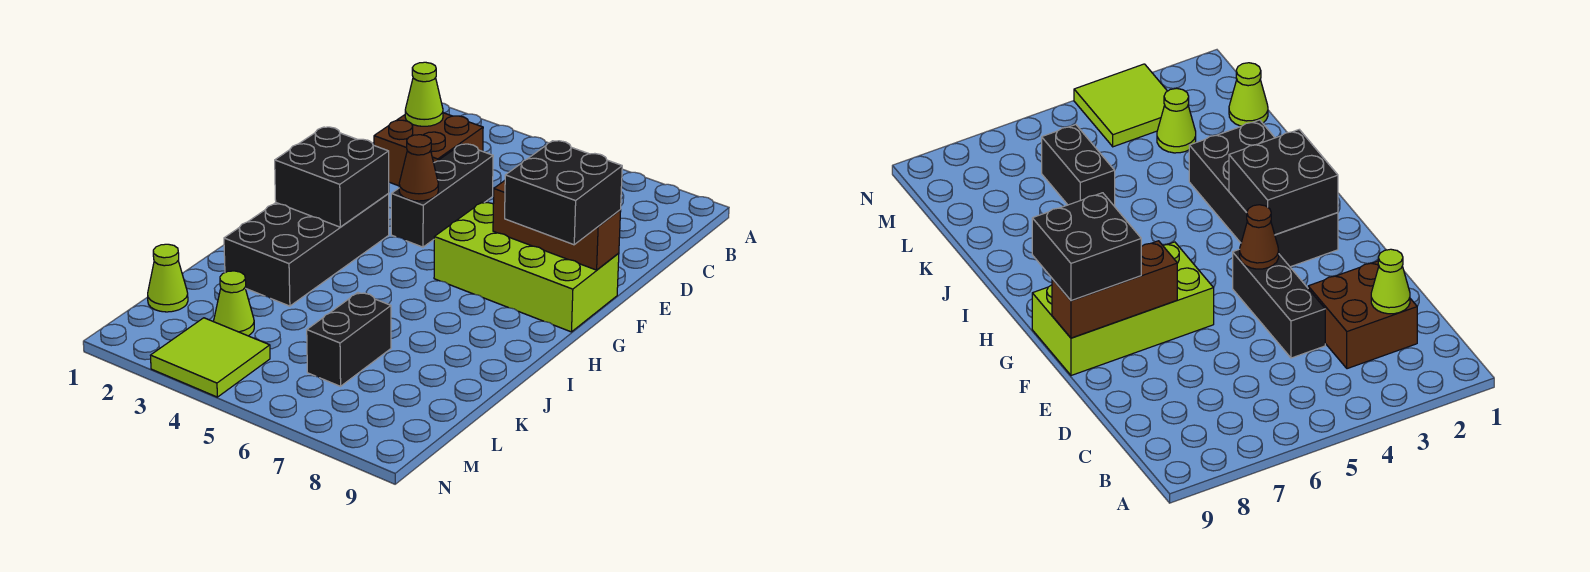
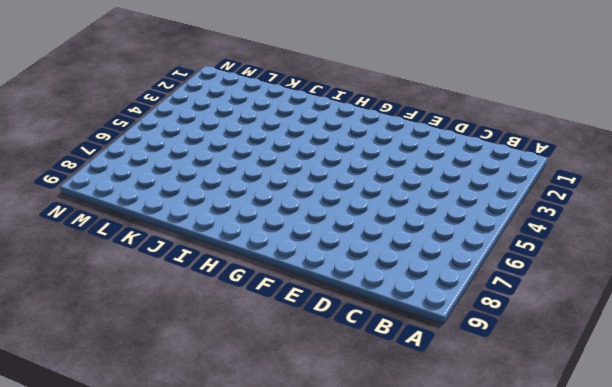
none -> brown 2x2 brick [374,113,483,186]
none -> black 1x3 brick [391,144,493,247]
none -> lime 2x4 brick [434,202,619,332]

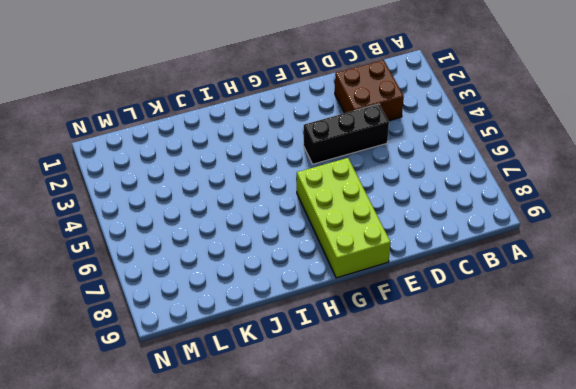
none -> black 2x4 brick [224,194,389,306]
none -> black 1x2 brick [307,293,391,386]
none -> lime 1x1 cone [148,244,188,312]

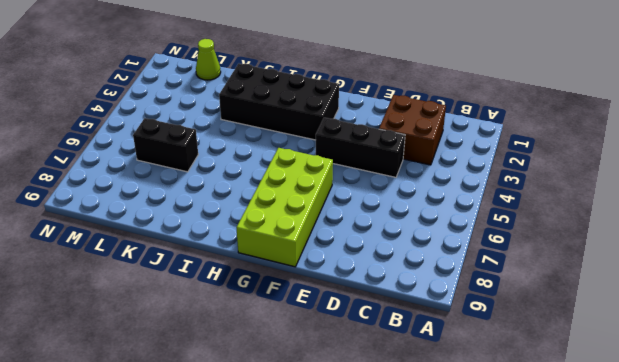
none -> lime 1x1 cone [214,271,254,336]
none -> lime 2x2 tile [150,318,270,397]
none -> lime 1x1 cone [405,62,443,126]

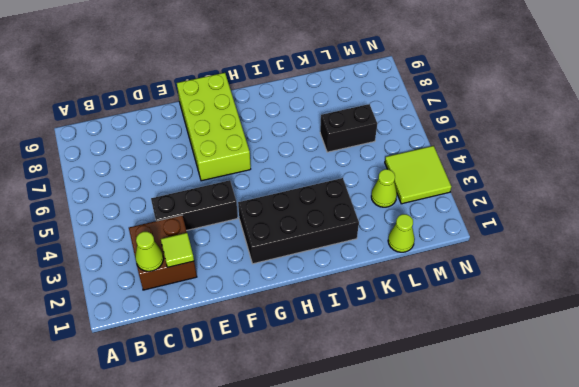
lime 1x1 tile [161,233,194,267] -> none
none -> brown 1x1 cone [399,135,438,201]
none -> brown 1x3 brick [493,181,621,270]
none -> black 2x2 brick [275,127,389,227]

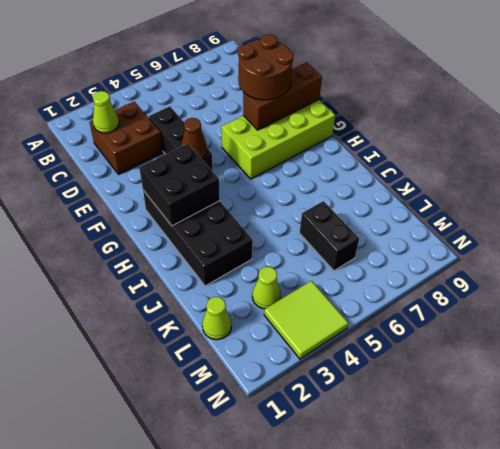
brown 2x2 round brick [238,34,294,100] -> black 2x2 brick [505,141,622,245]

